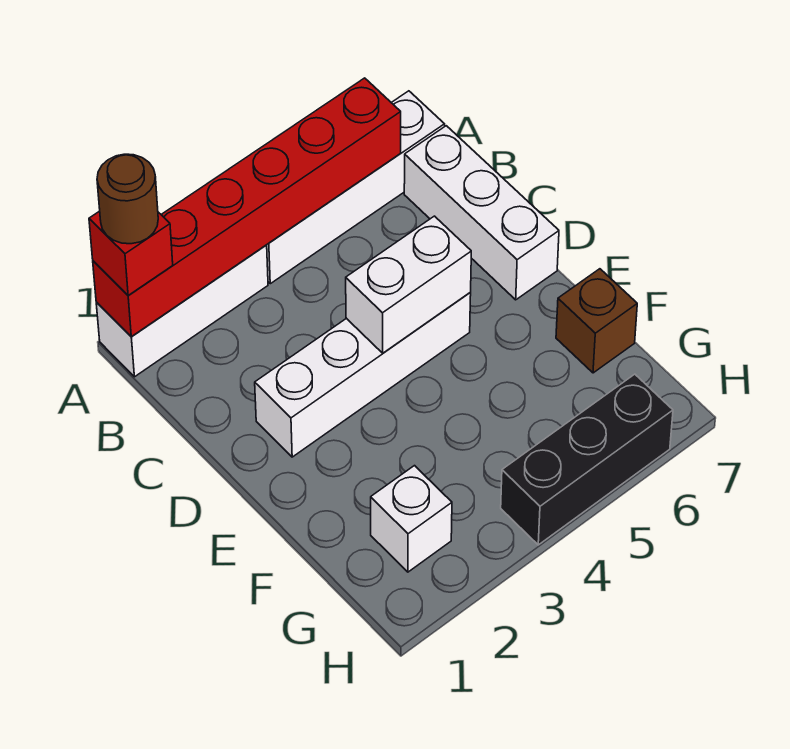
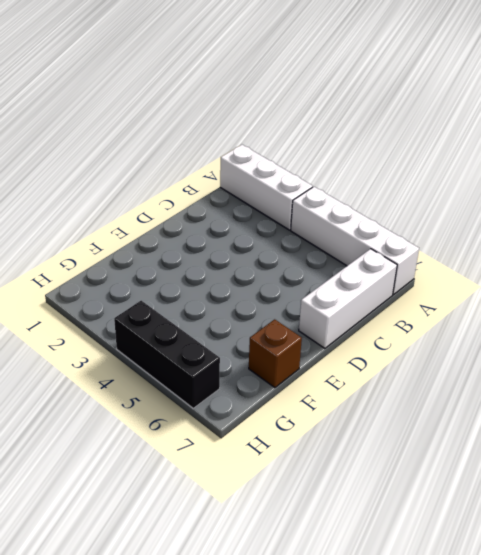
none -> white 1x4 brick [255,293,471,457]
none -> white 1x1 brick [371,466,452,572]

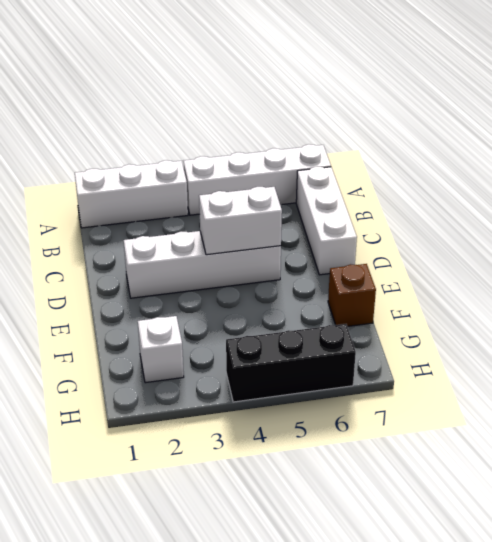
none -> red 1x6 brick [93,78,401,337]
none -> red 1x1 brick [89,211,173,295]

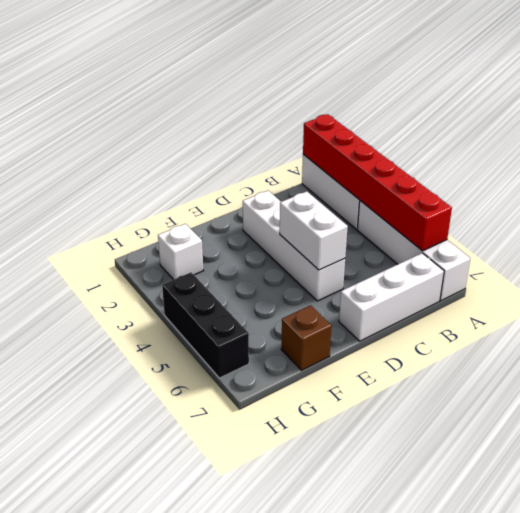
none -> red 1x1 brick [89,211,173,295]
none -> brown 1x1 round brick [97,154,158,244]

